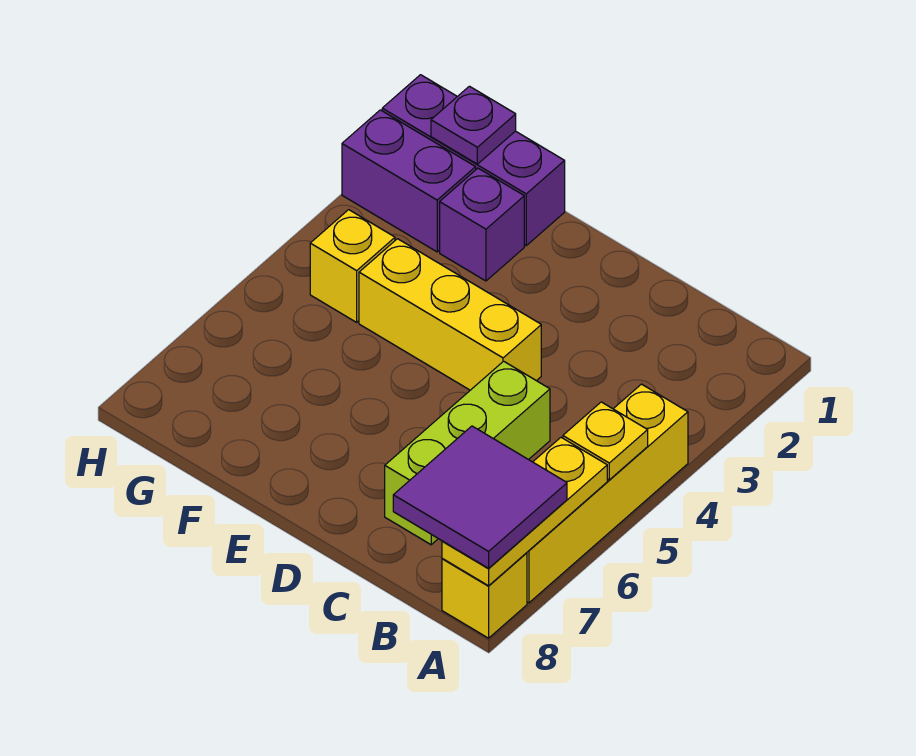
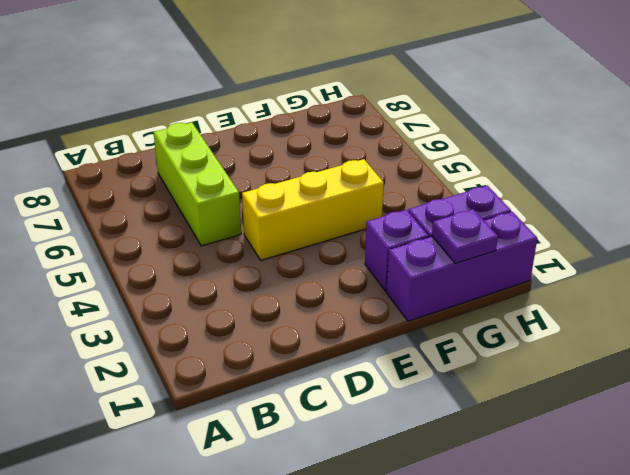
none -> yellow 1x4 brick [527,384,688,603]
none -> yellow 1x1 brick [442,553,527,638]
none -> yellow 1x1 brick [310,210,395,322]

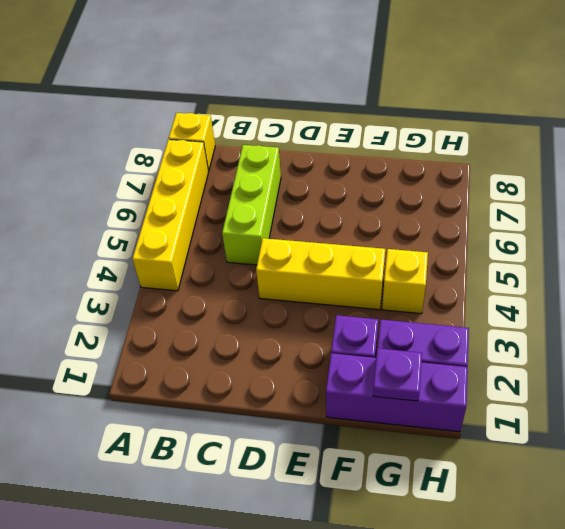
none -> yellow 1x1 plate [563,402,648,480]
none -> yellow 1x3 plate [442,438,607,586]
none -> purple 2x2 tile [393,426,567,568]

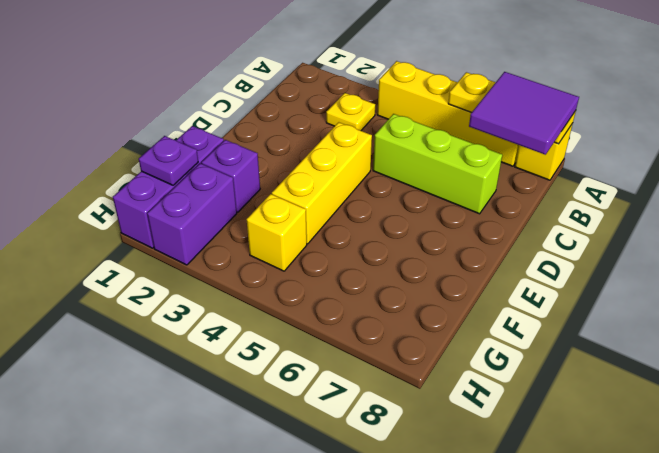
yellow 1x1 plate [326,93,375,131] -> yellow 1x1 plate moved to [563,402,648,480]

